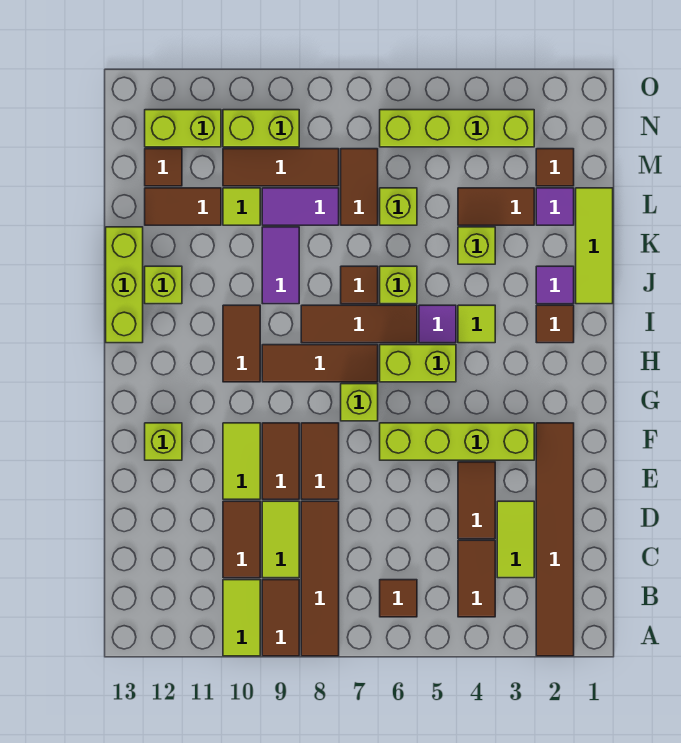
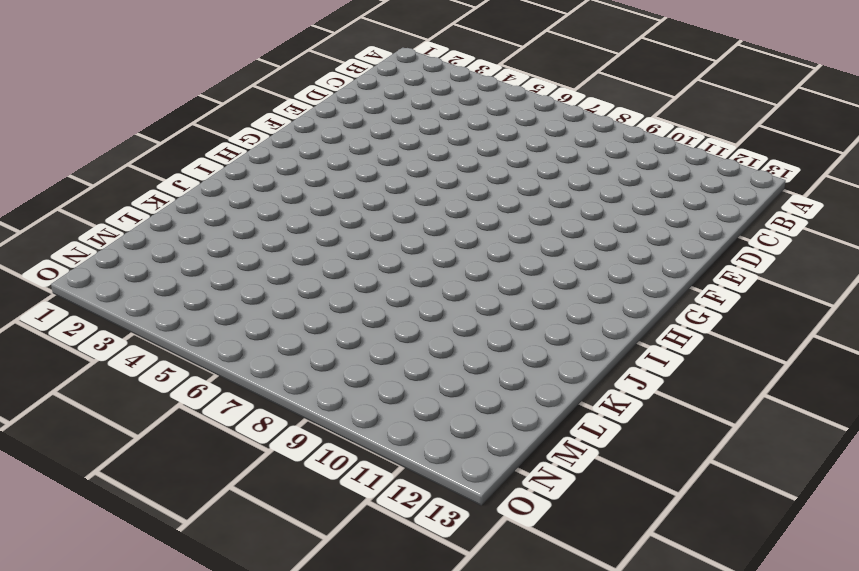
none -> brown 1x6 tile [536,423,574,656]
none -> brown 1x4 tile [301,501,339,656]
none -> brown 1x2 tile [262,580,299,656]
none -> lime 1x2 tile [223,580,260,656]

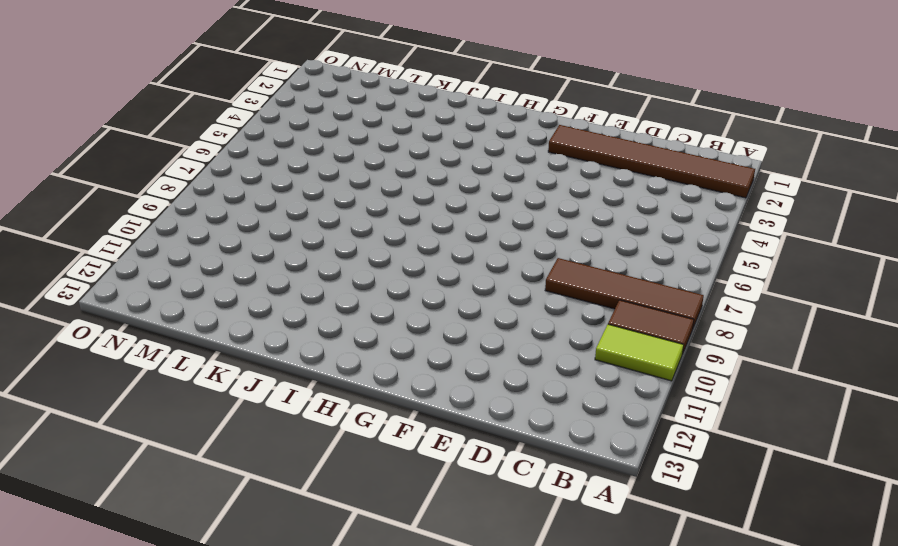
none -> brown 1x2 tile [458,540,495,617]
none -> brown 1x1 tile [380,580,417,617]
none -> lime 1x2 tile [497,501,534,578]
none -> lime 1x2 tile [262,501,299,578]

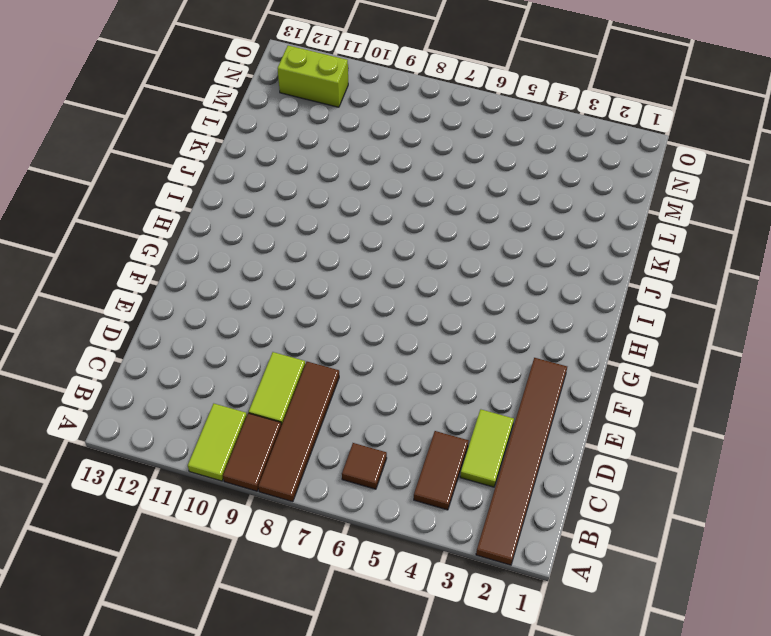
none -> brown 1x2 tile [223,501,260,578]
none -> brown 1x2 tile [458,462,495,539]
none -> brown 1x2 tile [301,423,339,499]
none -> brown 1x2 tile [262,423,299,499]

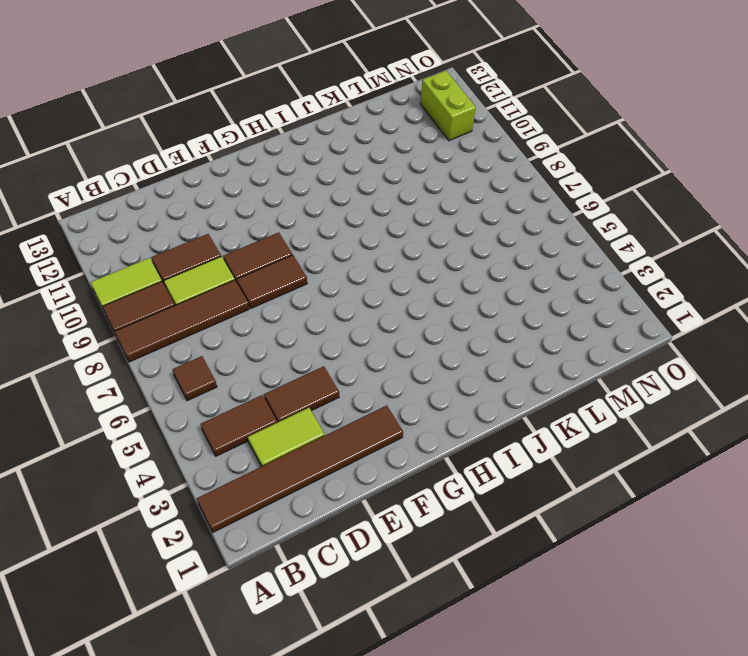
none -> lime 1x2 tile [223,423,260,499]
none -> lime 1x4 brick [380,423,534,460]
none -> lime 1x1 brick [145,423,182,460]
none -> lime 1x1 brick [341,384,378,421]

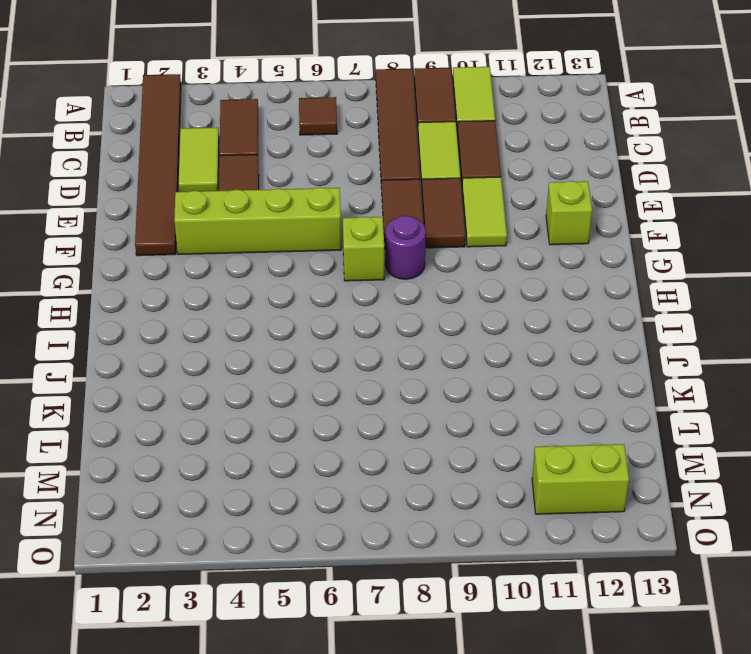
purple 1x1 round brick [385,215,426,279] -> none
none -> lime 1x2 brick [380,345,456,382]
none -> brown 1x3 tile [262,345,378,382]
none -> brown 1x2 tile [223,305,260,382]
none -> brown 1x1 tile [536,305,574,343]

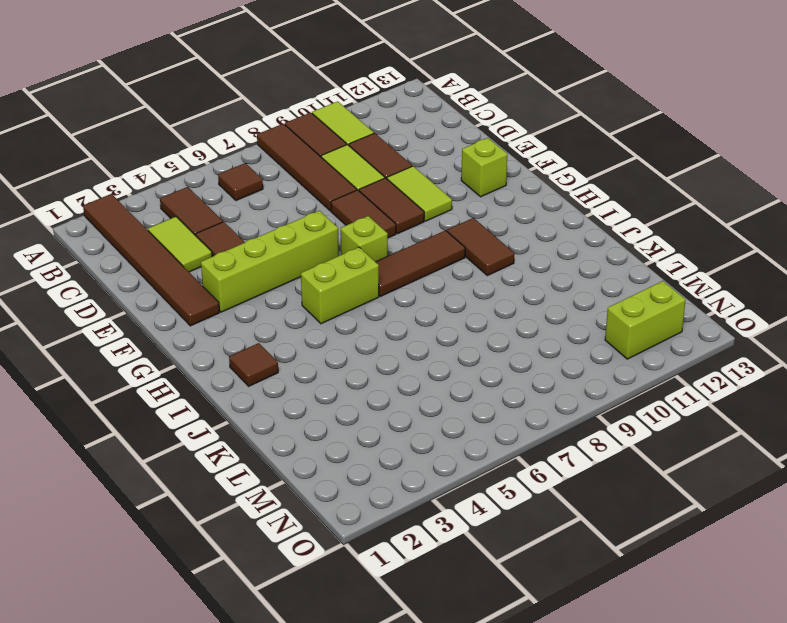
none -> lime 1x1 tile [458,305,495,343]
none -> purple 1x1 tile [419,305,456,343]
none -> brown 1x3 tile [301,305,417,343]
none -> lime 1x3 brick [106,227,143,343]

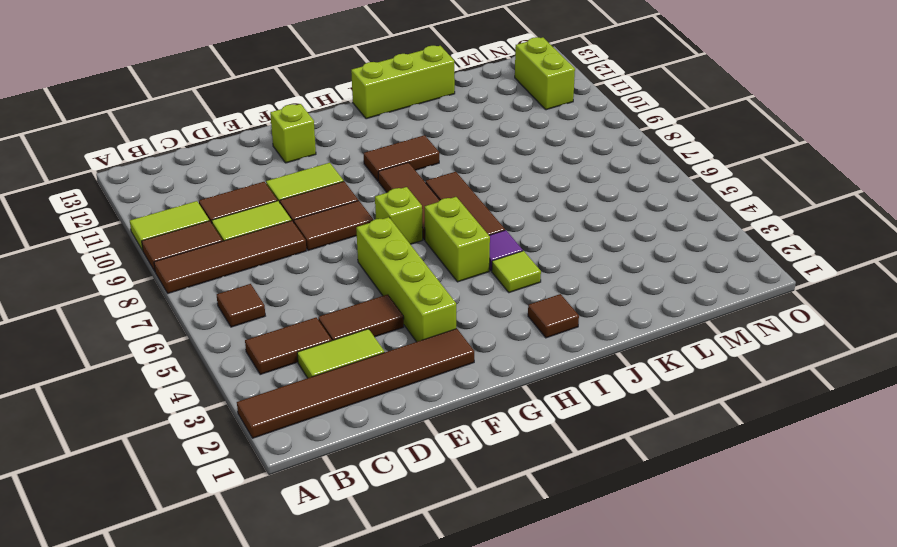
none -> lime 1x3 tile [576,188,613,304]
none -> purple 1x1 tile [536,266,574,304]
none -> lime 1x1 brick [380,266,417,304]
none -> brown 1x1 tile [341,266,378,304]

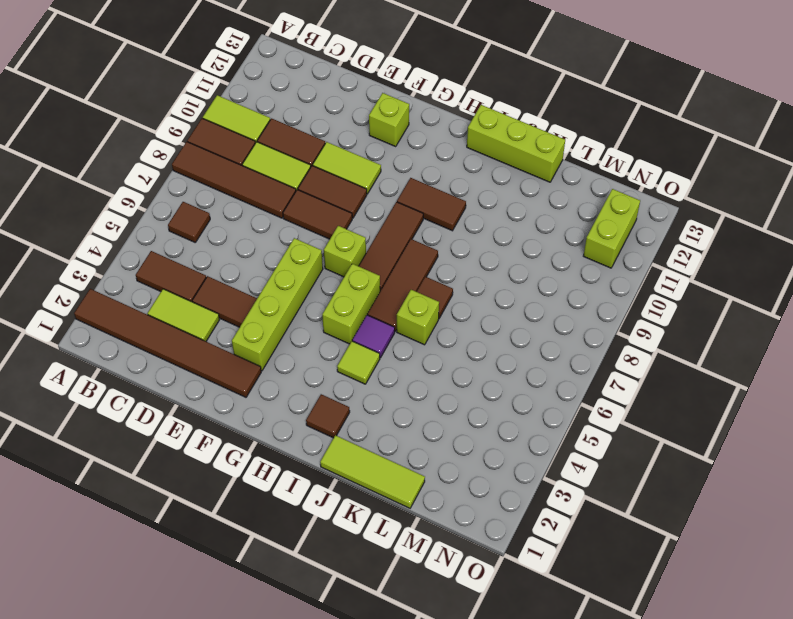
none -> purple 1x1 tile [536,266,574,304]
none -> purple 1x2 tile [262,227,299,304]
none -> lime 1x1 brick [145,266,182,304]
none -> lime 1x1 brick [458,227,495,264]

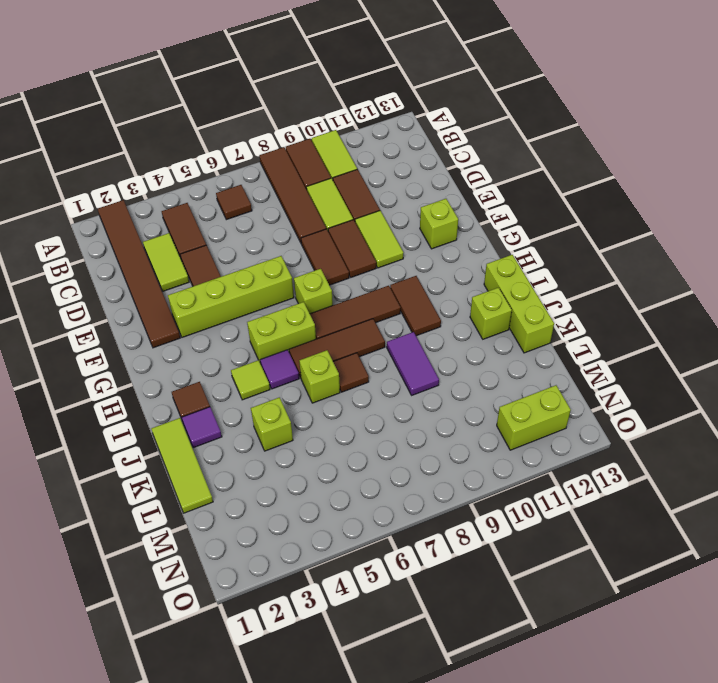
none -> purple 1x1 tile [536,188,574,225]
none -> brown 1x2 tile [458,188,534,225]
none -> lime 1x1 brick [380,188,417,225]
none -> brown 1x2 tile [341,149,378,225]

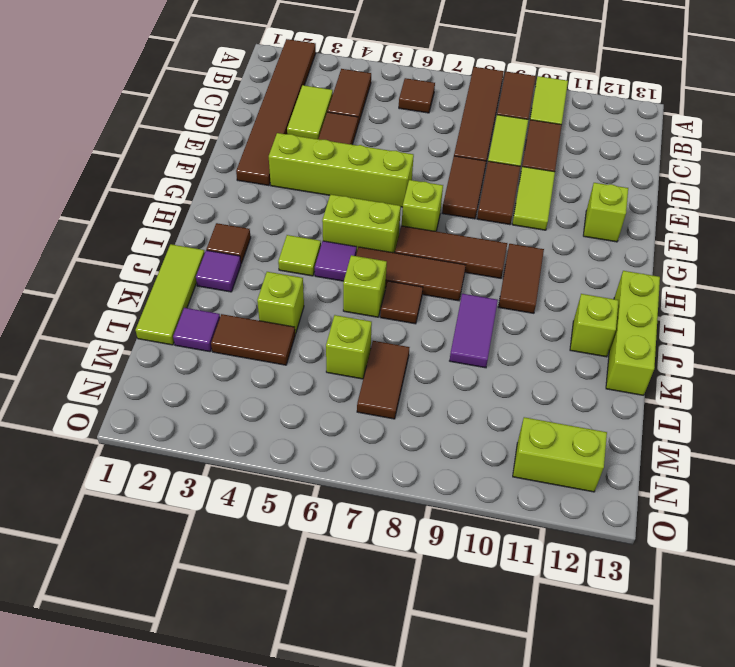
none -> purple 1x2 tile [262,188,339,225]
none -> lime 1x1 tile [223,188,260,225]
none -> brown 1x2 tile [145,188,221,225]
none -> brown 1x1 tile [536,149,574,186]

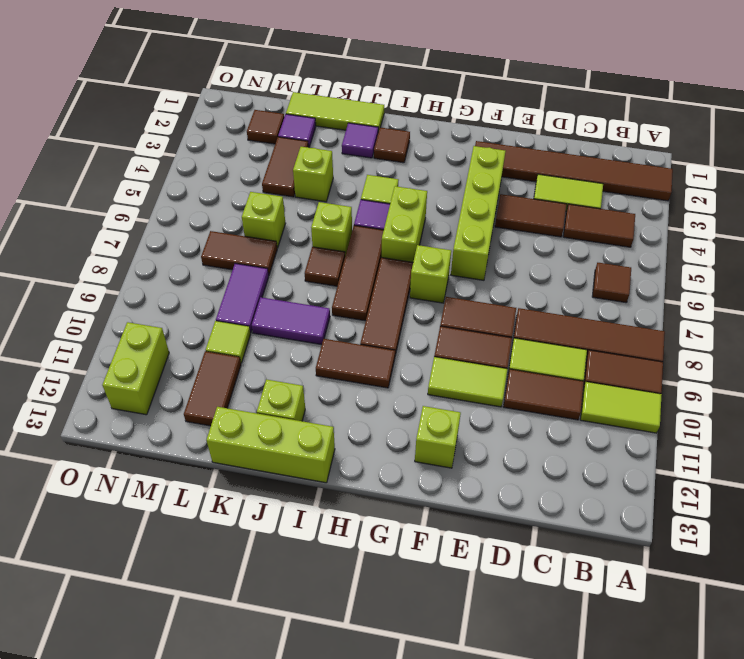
none -> brown 1x3 tile [223,149,339,186]
none -> brown 1x1 tile [145,149,182,186]
none -> lime 1x4 brick [380,110,534,147]
none -> lime 1x2 brick [223,110,299,147]

